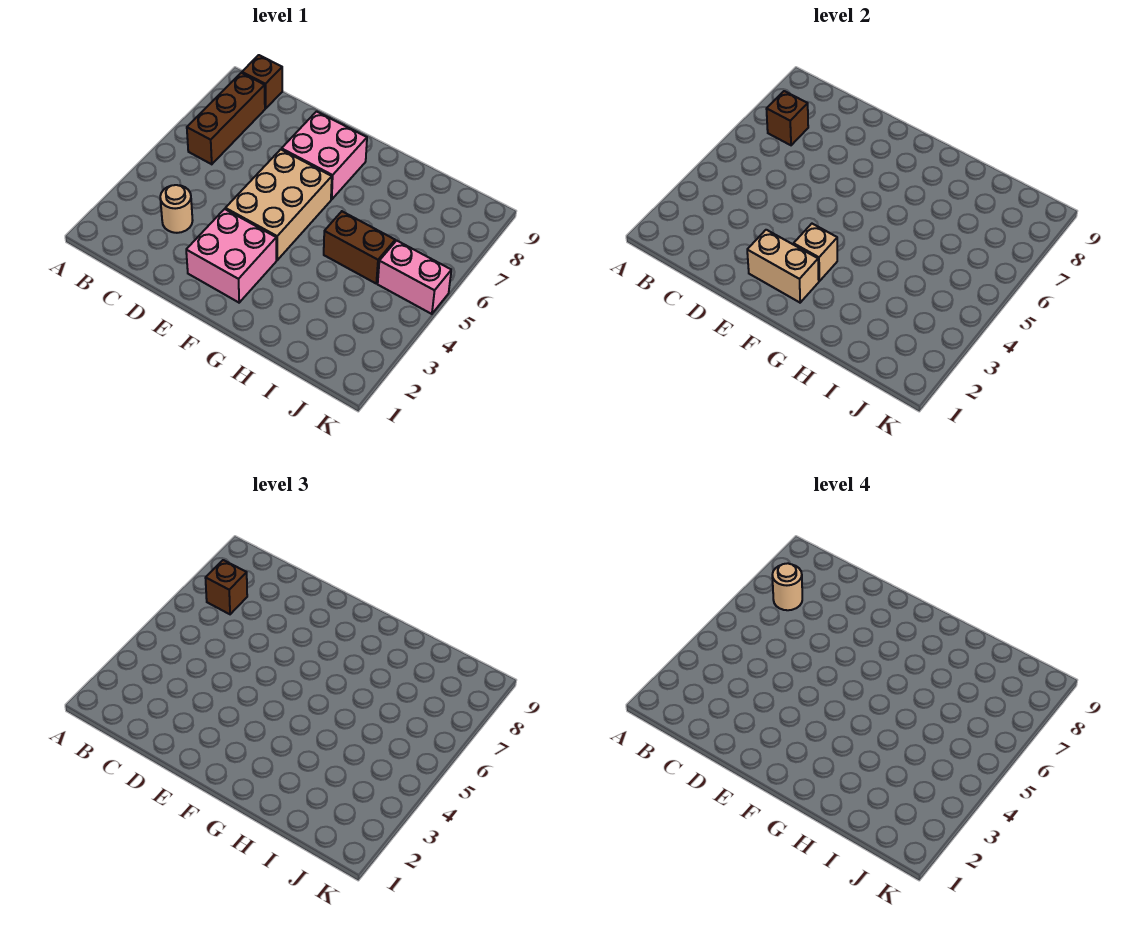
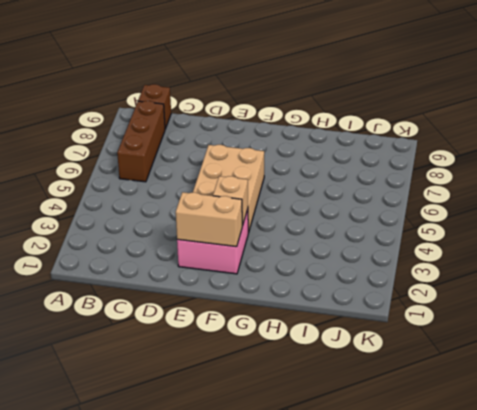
none -> tan 1x1 round brick [160,185,193,233]
none -> pink 2x2 brick [282,111,367,199]
none -> brown 1x2 brick [324,211,395,283]

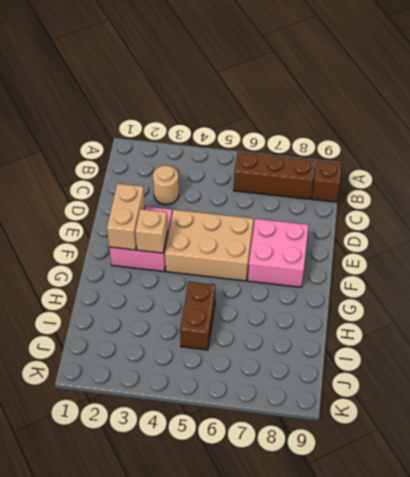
none -> pink 1x2 brick [378,241,451,314]
none -> brown 1x1 brick [767,91,808,145]
none -> brown 1x1 brick [206,560,247,614]

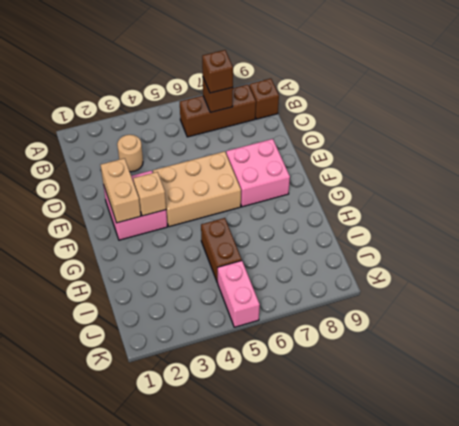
none -> tan 1x1 round brick [772,563,802,610]

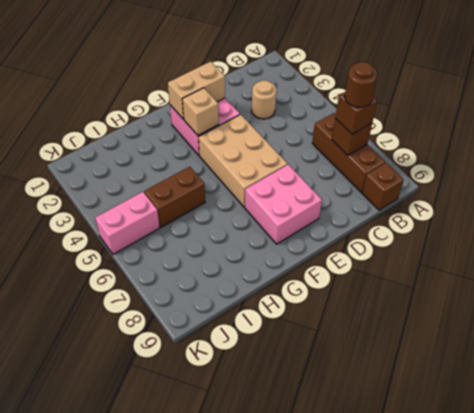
brown 1x1 round brick [345,62,377,108] -> tan 1x1 round brick [772,563,802,610]

